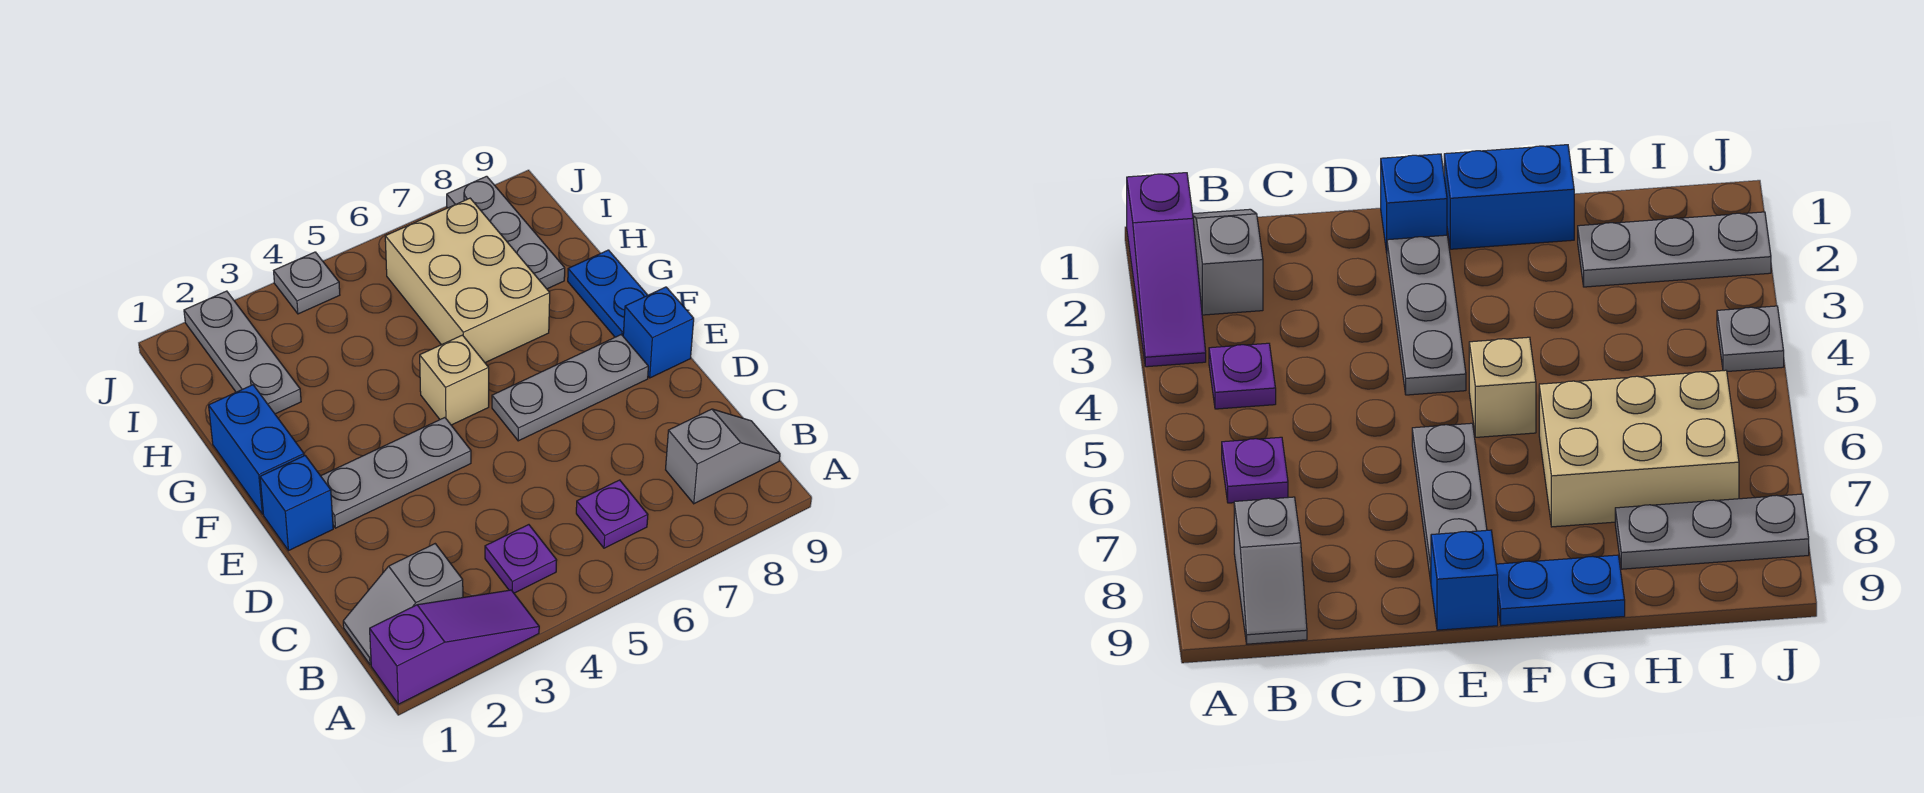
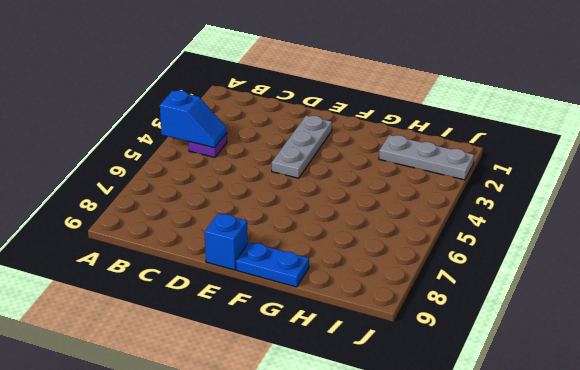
blue 1x2 slope [160,90,227,148] -> none
none -> purple 1x3 slope [370,590,539,704]
none -> grey 1x2 slope [343,544,463,665]
none -> purple 1x1 plate [576,480,648,548]

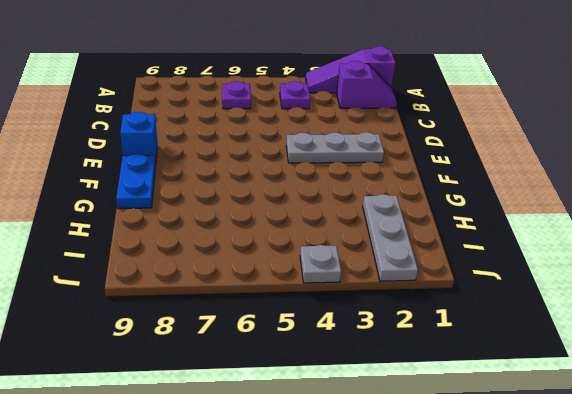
purple 1x2 slope [337,61,397,108] -> grey 1x2 slope [343,544,463,665]
none -> grey 1x2 slope [666,409,780,504]
none -> blue 1x1 brick [260,456,333,551]
none -> grey 1x3 plate [492,335,648,441]

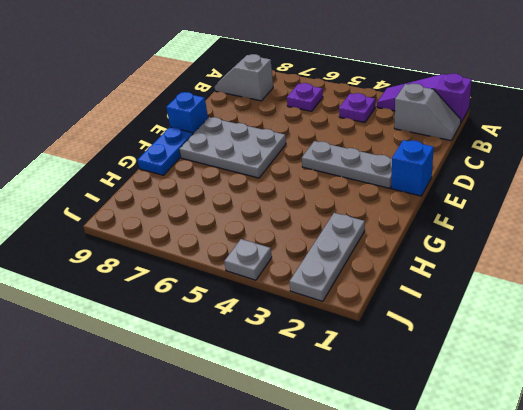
grey 2x3 plate [179,117,286,178] -> grey 1x3 plate [492,335,648,441]
none -> blue 1x2 brick [209,385,304,514]
none -> tan 1x1 brick [420,335,489,425]
none -> tan 2x3 brick [385,198,550,363]

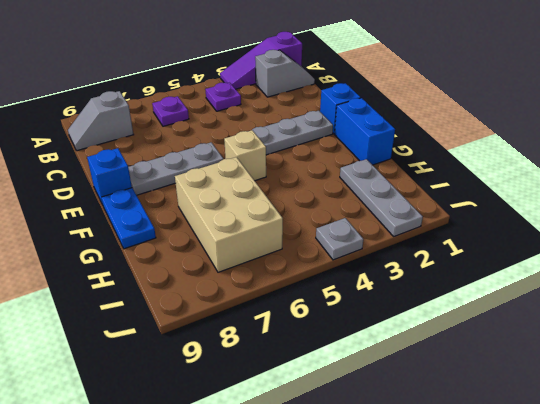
none -> grey 1x3 plate [447,176,565,289]

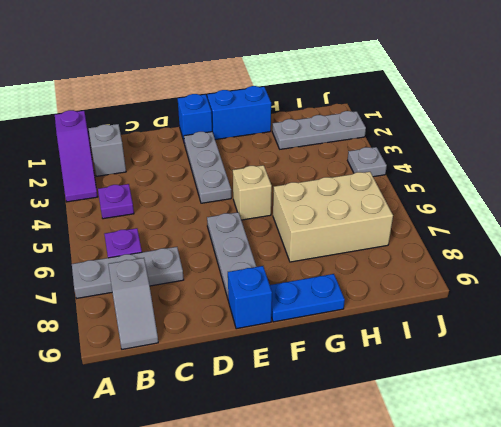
grey 1x3 plate [72,247,184,298] -> grey 1x3 plate moved to [447,176,565,289]

